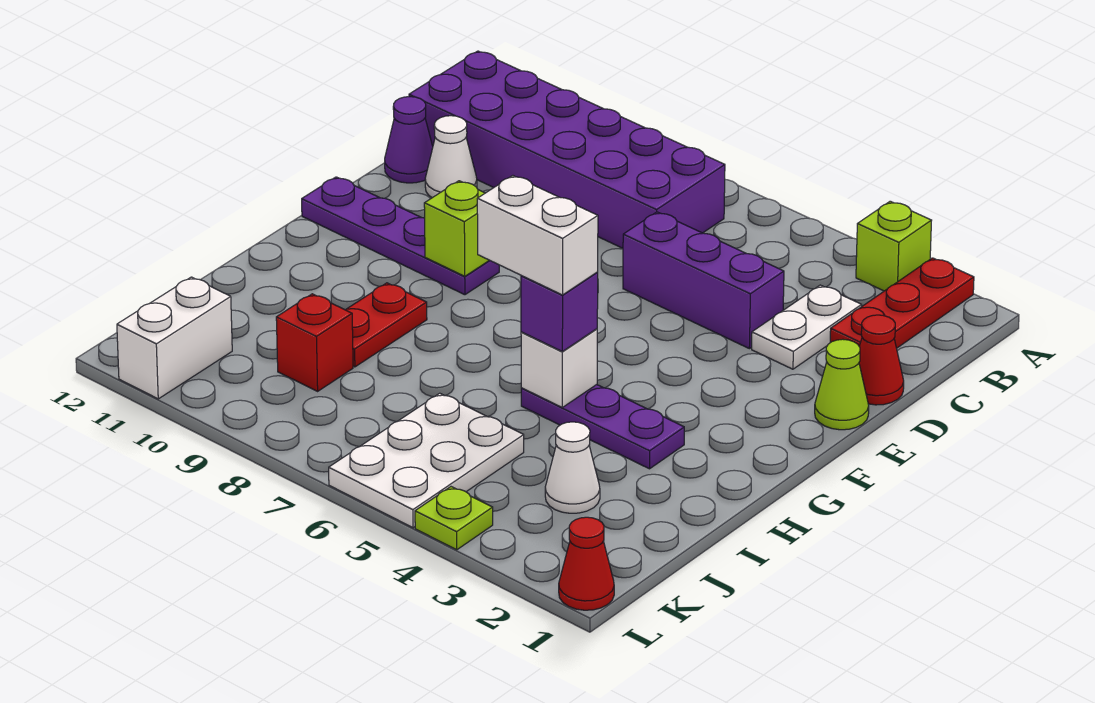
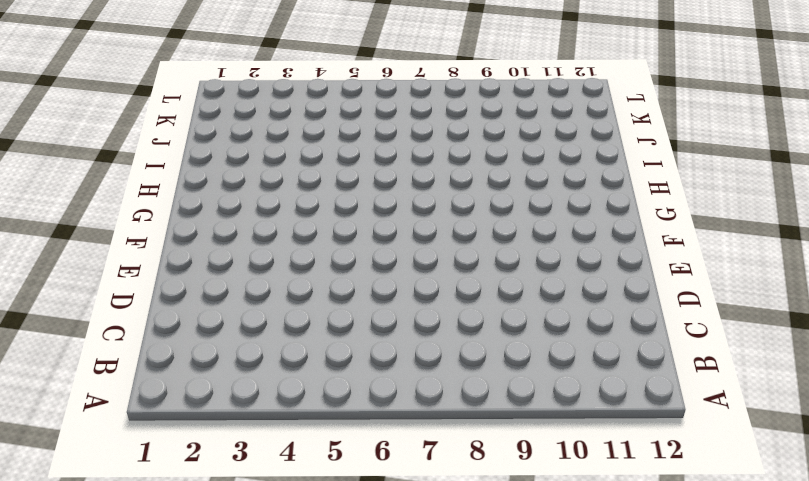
none -> red 1x3 plate [830,258,974,348]
none -> lime 1x1 brick [856,201,932,291]
none -> purple 2x6 brick [409,51,725,248]

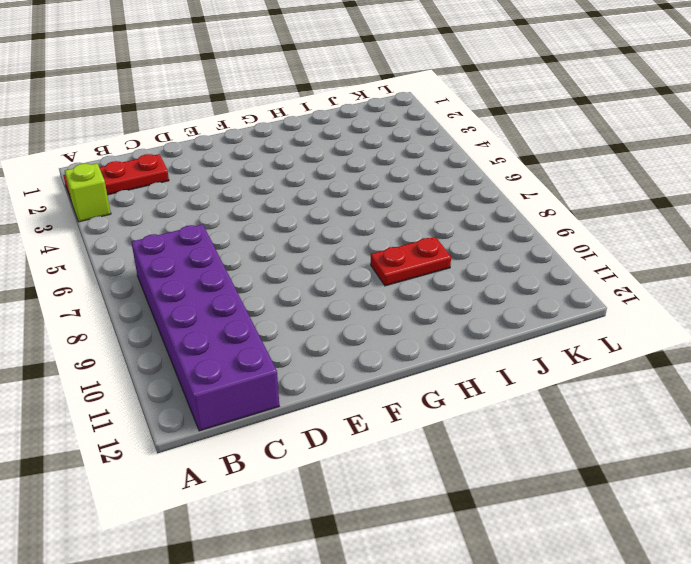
none -> white 1x2 plate [752,285,862,369]
none -> red 1x1 cone [859,315,904,405]
none -> purple 1x3 brick [623,212,784,349]

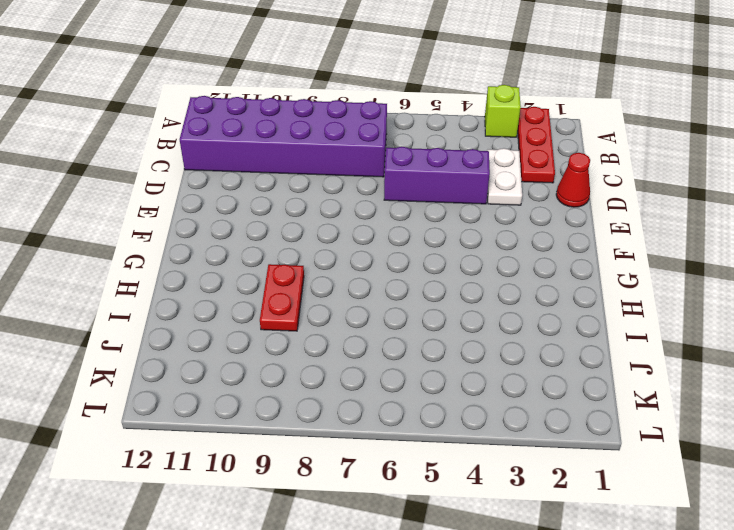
none -> white 1x1 cone [425,116,477,198]
none -> purple 1x1 cone [385,97,433,183]
none -> lime 1x1 cone [815,339,869,430]

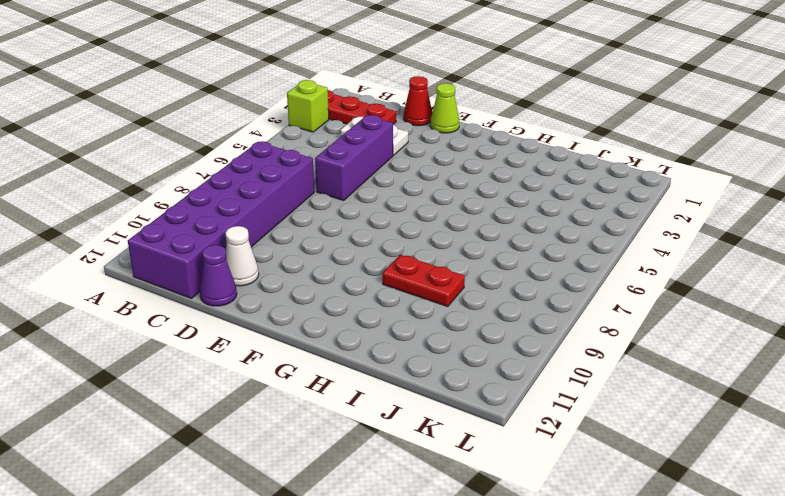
none -> purple 1x4 plate [302,177,499,295]
none -> purple 1x3 plate [521,385,684,469]
none -> white 1x1 cone [545,422,600,513]

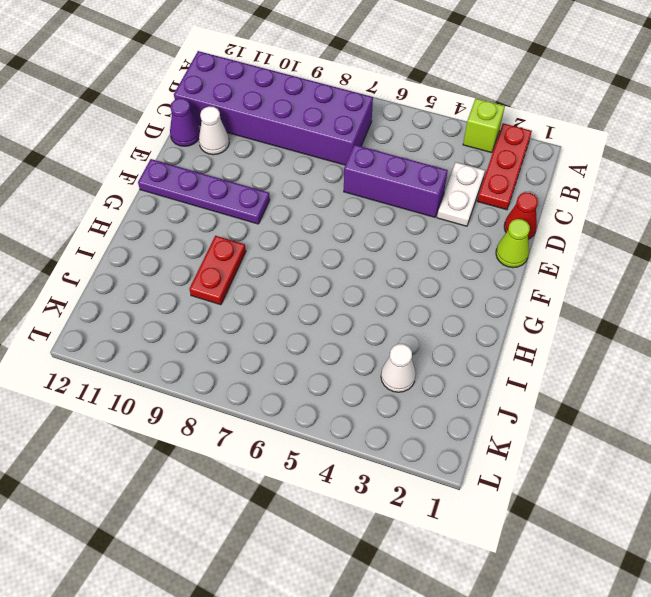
none -> purple 1x3 plate [521,385,684,469]
none -> white 2x3 plate [329,393,524,528]
none -> red 1x1 brick [276,294,353,391]

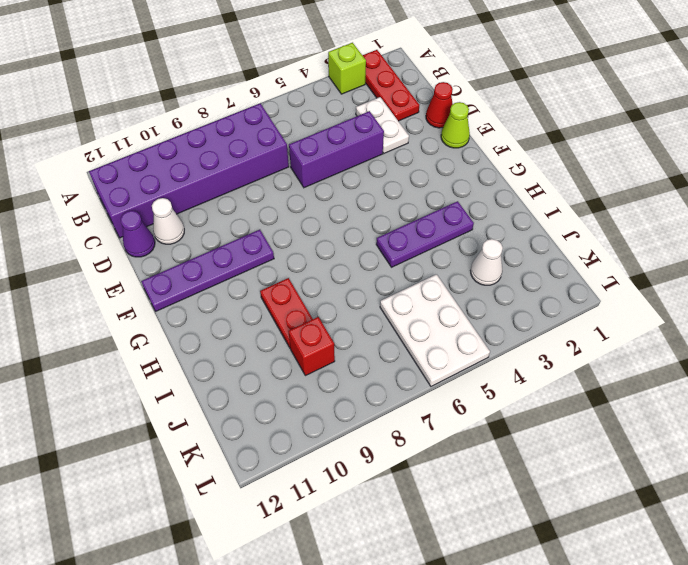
none -> white 1x2 brick [117,277,232,399]
none -> red 1x1 cone [559,517,614,610]
none -> lime 1x1 plate [415,487,493,550]

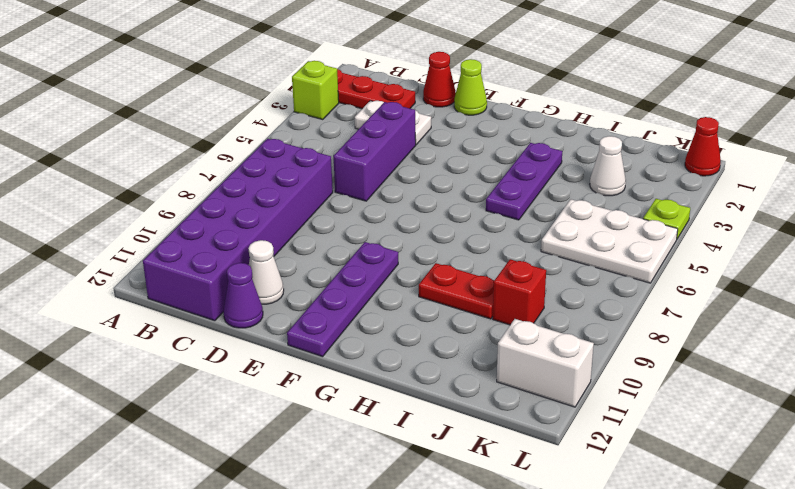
none -> lime 1x1 brick [424,181,489,276]
none -> white 1x1 brick [521,329,597,407]
none -> purple 1x1 brick [521,273,598,351]

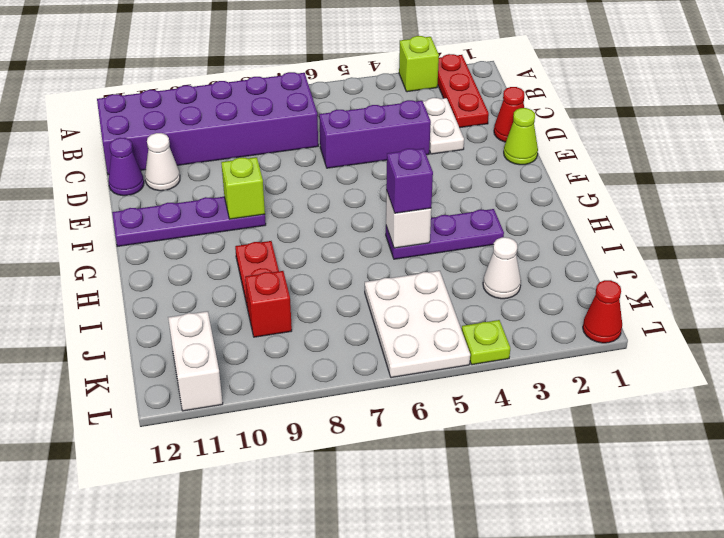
none -> white 1x2 brick [477,176,598,295]

